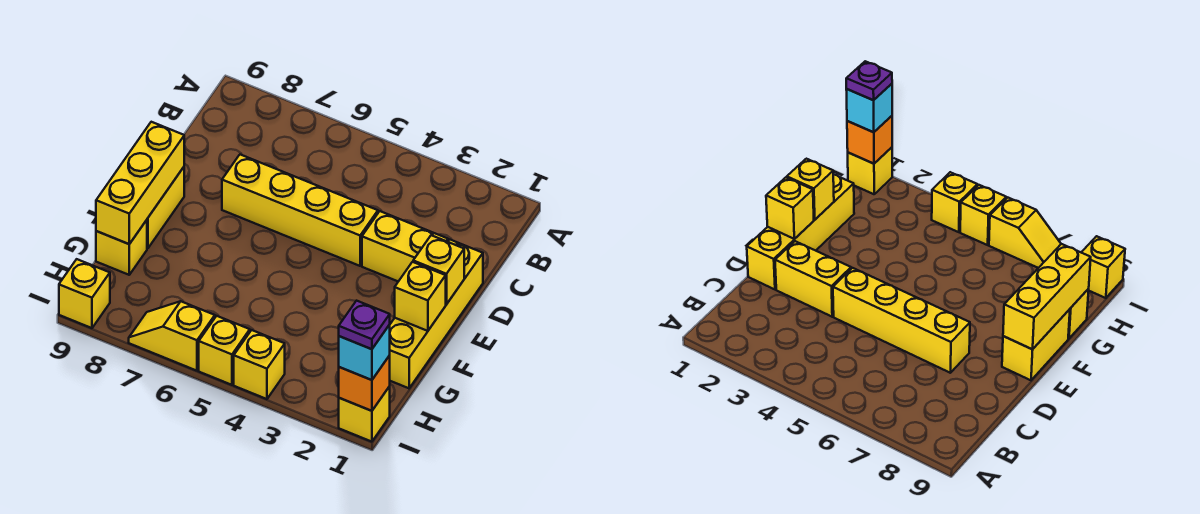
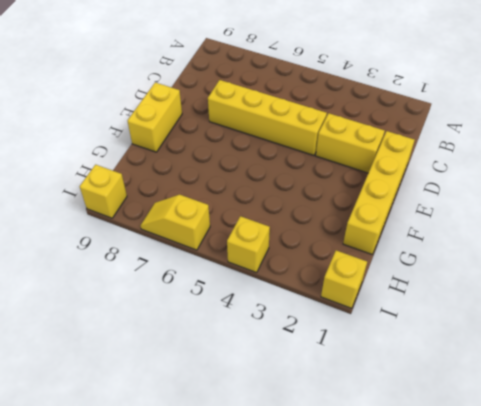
none -> yellow 1x1 brick [96,220,147,275]
none -> yellow 1x1 brick [199,316,250,385]
none -> yellow 1x1 brick [413,235,464,304]

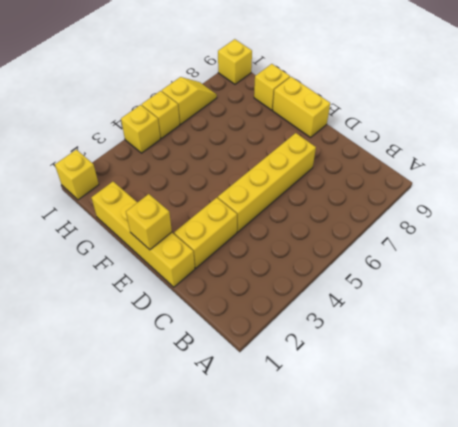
none -> yellow 1x3 brick [96,122,184,244]
none -> yellow 1x1 brick [395,262,446,331]
none -> orange 1x1 brick [339,356,390,411]

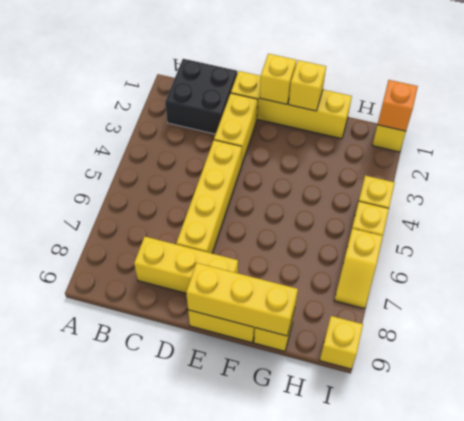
black 2x2 brick [165,59,237,134] -> none
yellow 1x3 brick [134,237,238,293] -> none
none -> cyan 1x1 brick [339,325,390,380]
none -> purple 1x1 plate [339,301,390,349]

